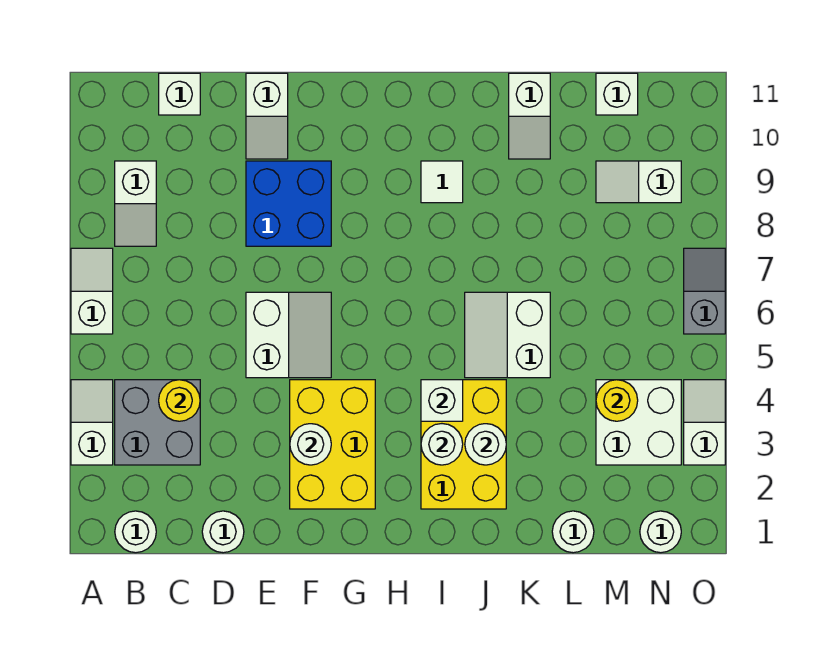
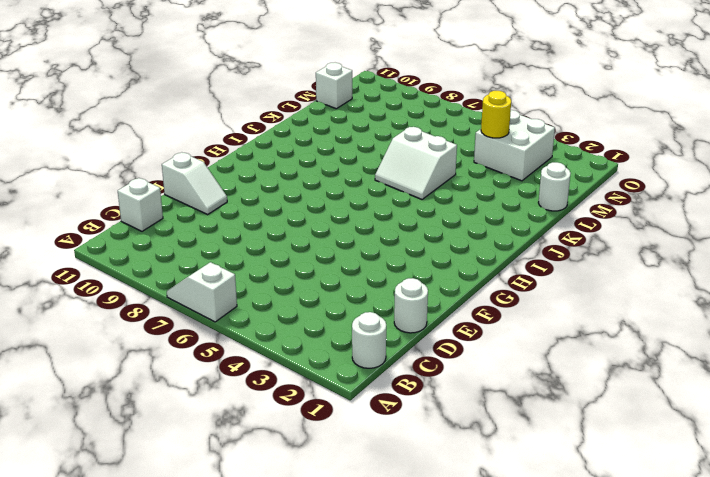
none -> white 1x2 slope [71,380,113,465]
none -> grey 2x2 brick [115,380,200,465]
none -> white 1x2 slope [115,161,156,246]

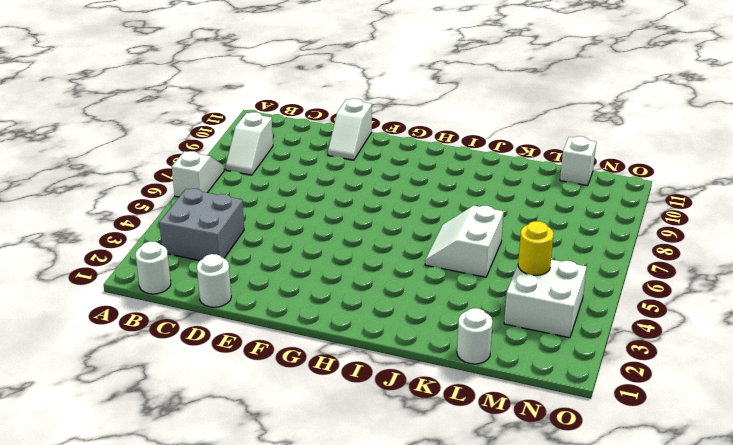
none -> white 1x2 slope [71,380,113,465]
none -> white 1x1 brick [159,73,200,115]
none -> white 2x2 slope [246,292,331,378]

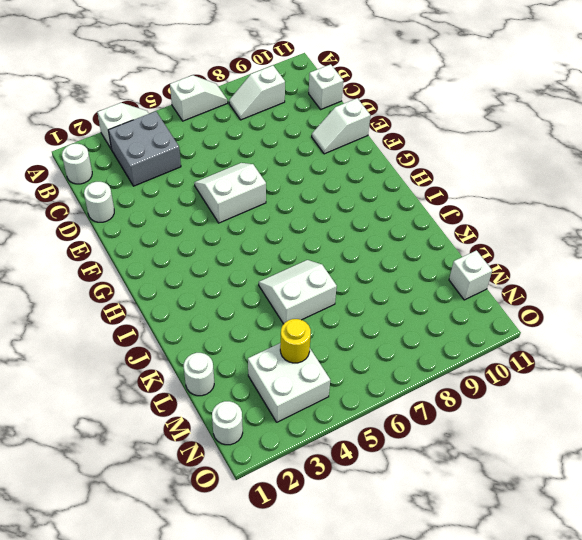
white 2x2 slope [194,163,266,223] -> white 2x2 slope turned to [246,292,331,378]
none -> blue 2x2 brick [246,161,331,246]
none -> yellow 2x3 brick [290,380,375,509]
none -> yellow 2x3 brick [421,380,506,509]

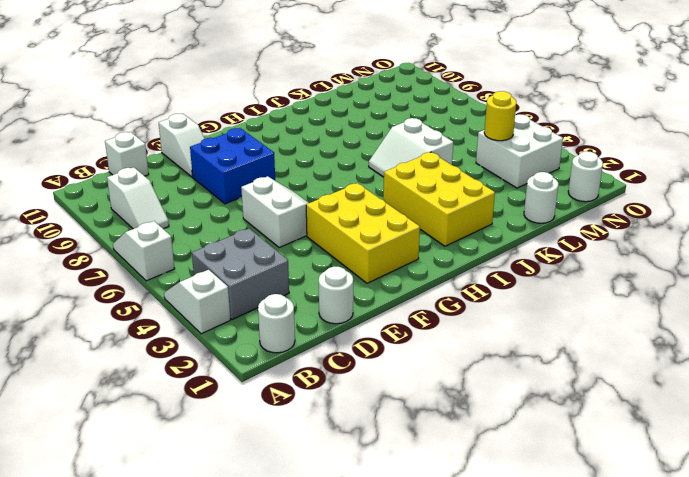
none -> white 1x1 tile [421,161,463,203]
none -> white 1x2 slope [509,73,550,159]
none -> white 1x2 slope [596,161,681,203]

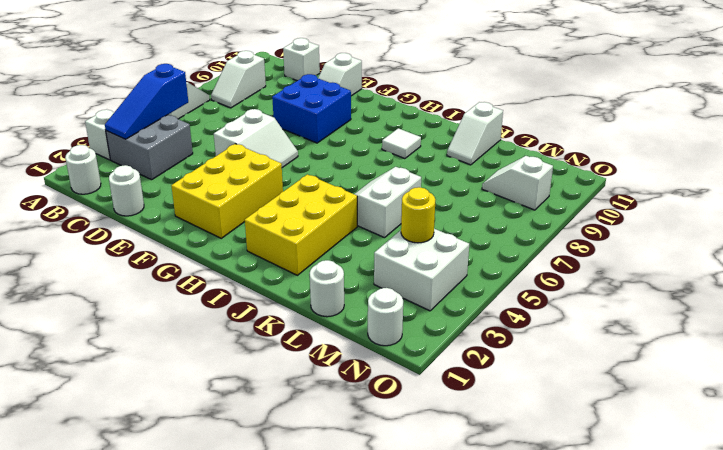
blue 1x3 slope [105,64,188,139] -> none
none -> white 1x1 brick [596,73,638,115]
none -> white 1x2 slope [684,380,725,465]
none -> grey 1x2 slope [684,248,725,334]

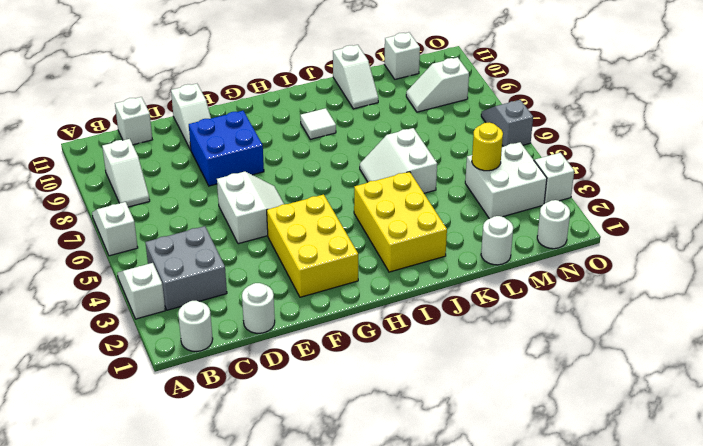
none -> yellow 1x1 round brick [159,380,200,421]
none -> white 1x1 round brick [290,424,331,465]
none -> white 1x1 round brick [421,424,463,465]

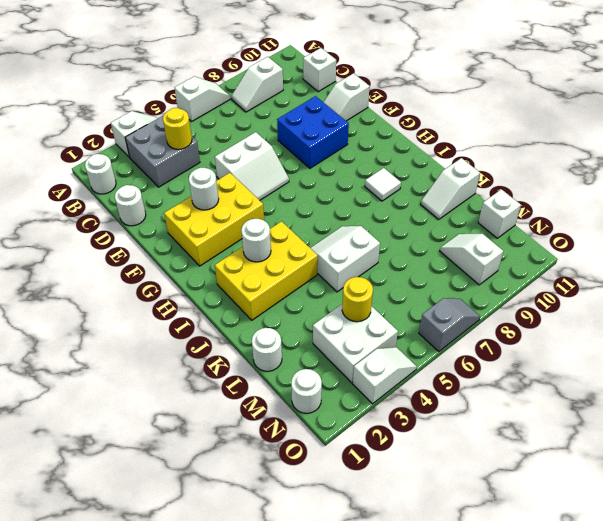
none -> white 1x1 brick [421,380,463,421]
none -> white 1x1 round brick [465,424,506,465]

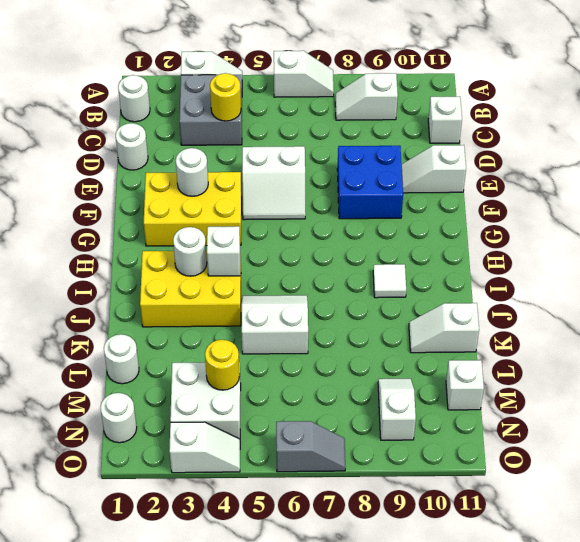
none -> white 1x1 round brick [465,424,506,465]

